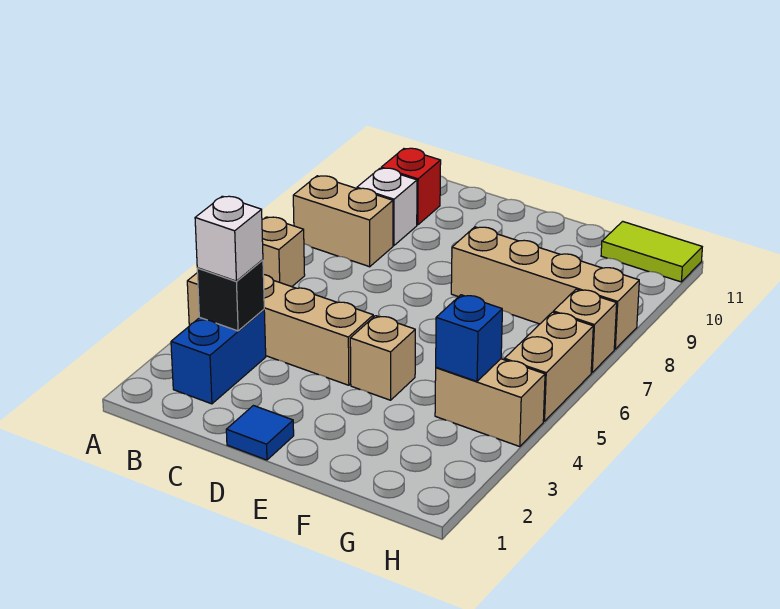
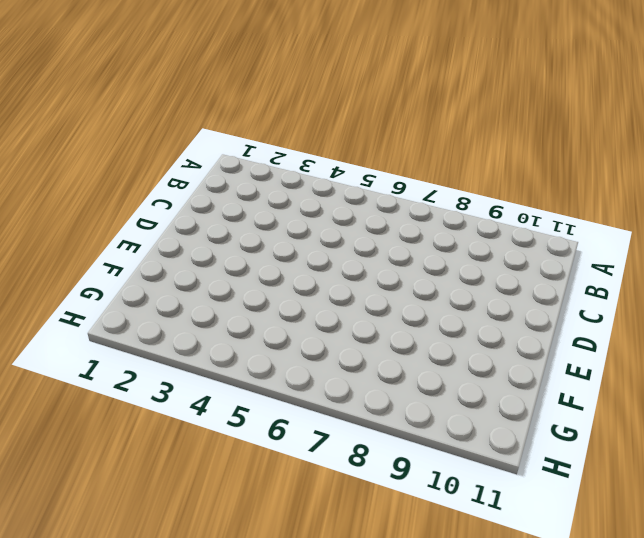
none -> tan 1x4 brick [187,273,373,385]
none -> tan 1x1 brick [262,217,305,287]
none -> tan 1x2 brick [293,176,393,267]

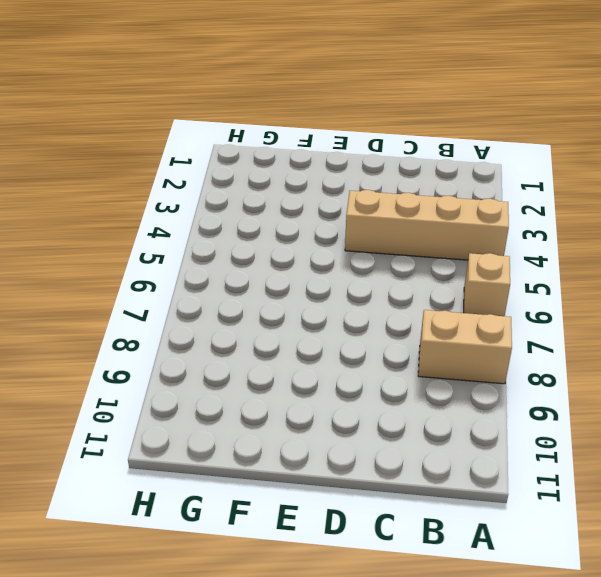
none -> blue 1x2 brick [171,310,266,404]
none -> white 1x1 brick [357,168,417,246]
none -> red 1x1 brick [381,148,441,225]

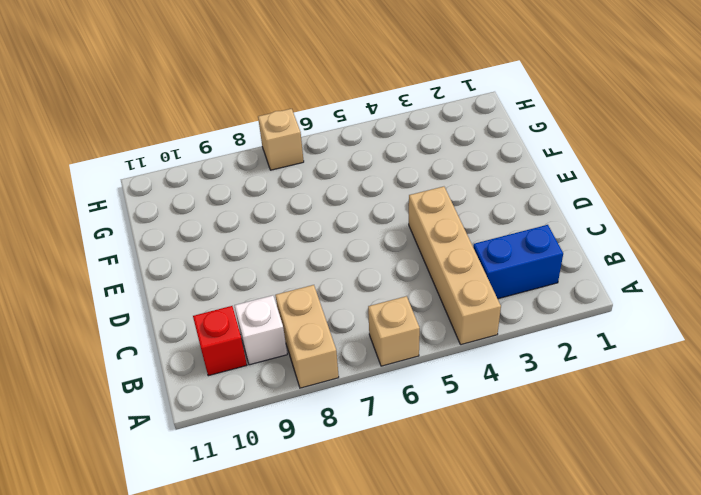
none -> blue 1x1 tile [226,406,294,460]
none -> tan 1x1 brick [350,316,415,400]
none -> tan 1x4 brick [451,227,639,349]

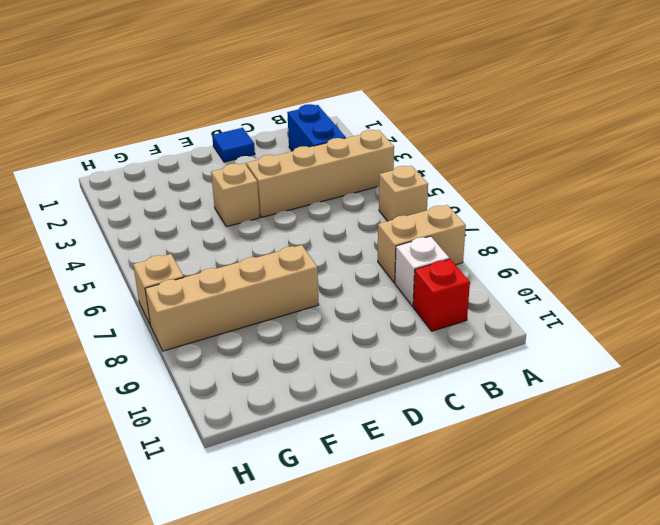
none -> tan 1x2 brick [435,359,545,446]
none -> lime 1x2 tile [601,221,702,282]
none -> tan 1x2 brick [504,312,593,421]

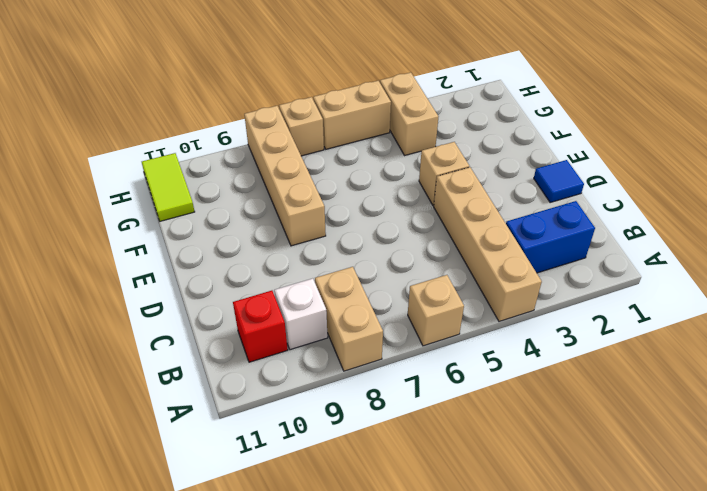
none -> black 1x1 brick [197,260,264,331]
none -> blue 1x1 brick [436,295,502,381]
none -> white 1x1 brick [195,196,263,281]

